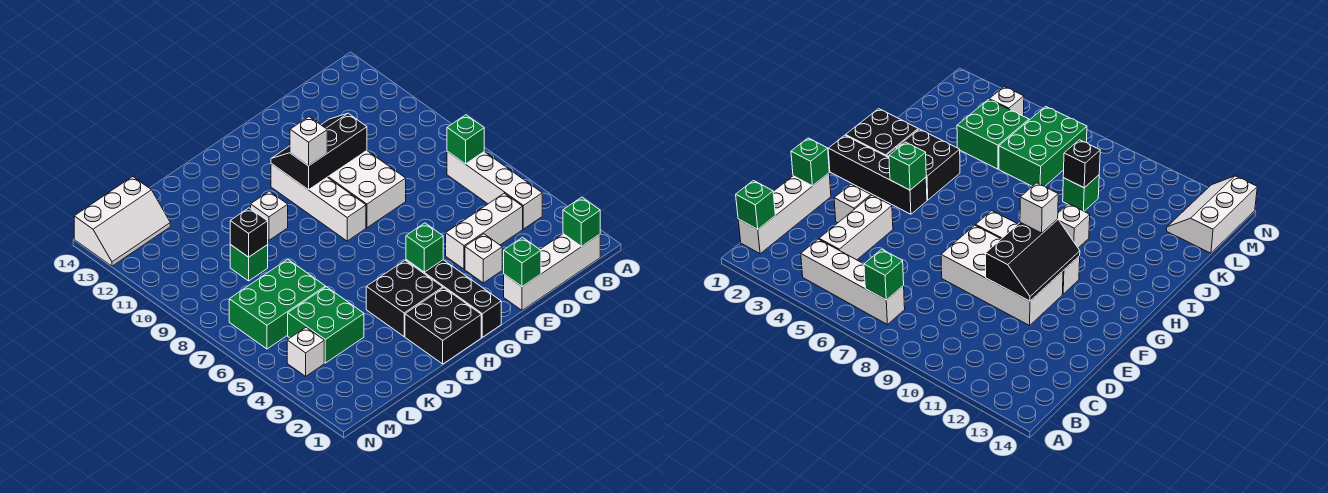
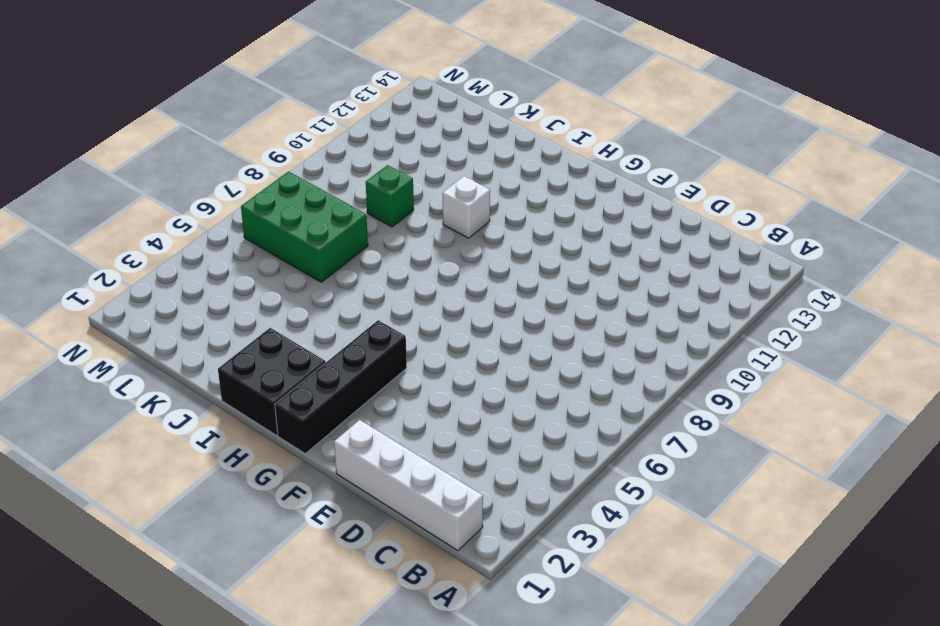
none -> white 1x4 brick [447,151,542,229]
none -> white 1x3 brick [446,193,523,269]
none -> white 1x1 brick [465,234,502,283]

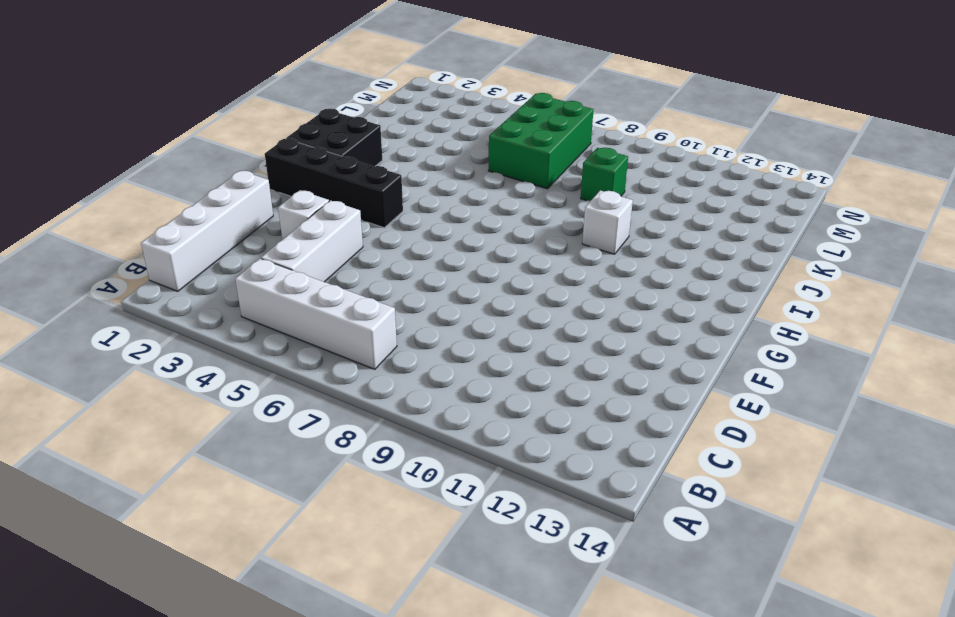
none -> white 2x4 brick [328,151,406,228]
none -> white 1x4 brick [271,164,366,241]
none -> black 2x2 brick [366,260,443,336]

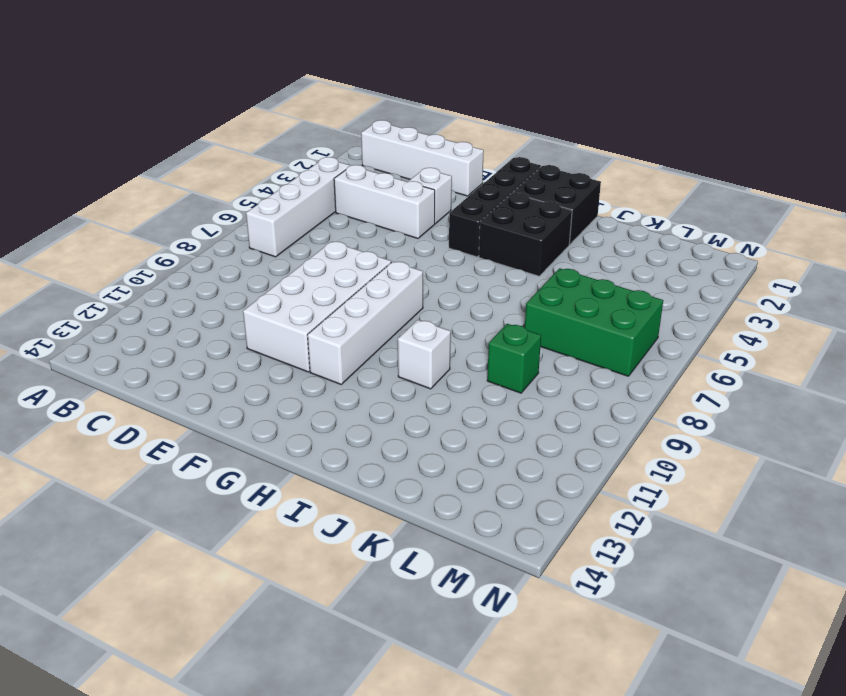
none -> green 2x2 brick [288,287,364,363]
none -> white 2x3 slope [74,177,170,266]
none -> white 1x1 brick [287,327,324,376]

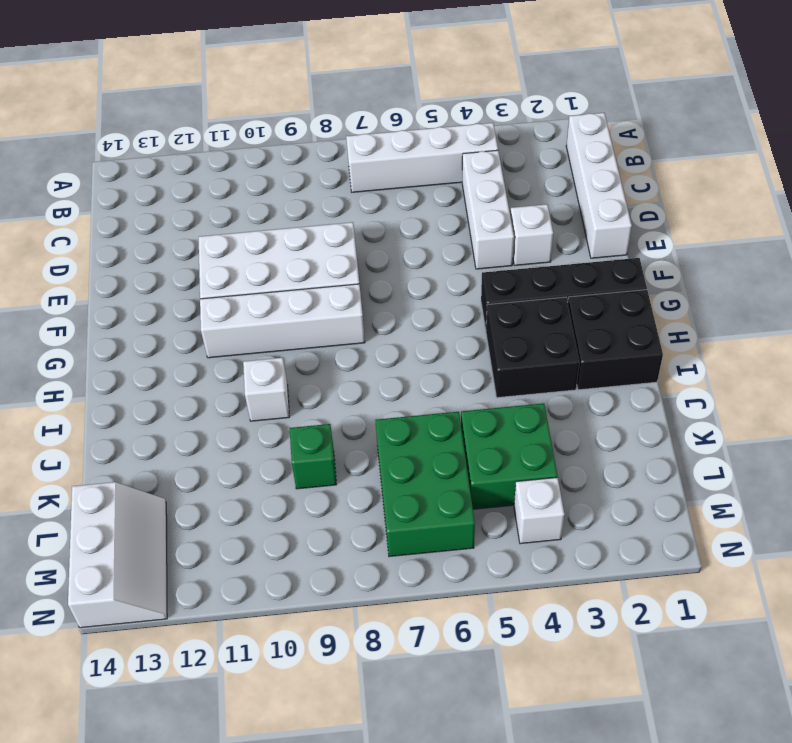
none -> green 1x1 brick [563,197,600,247]
none -> green 1x1 brick [447,115,484,164]
none -> green 1x1 brick [504,237,541,287]

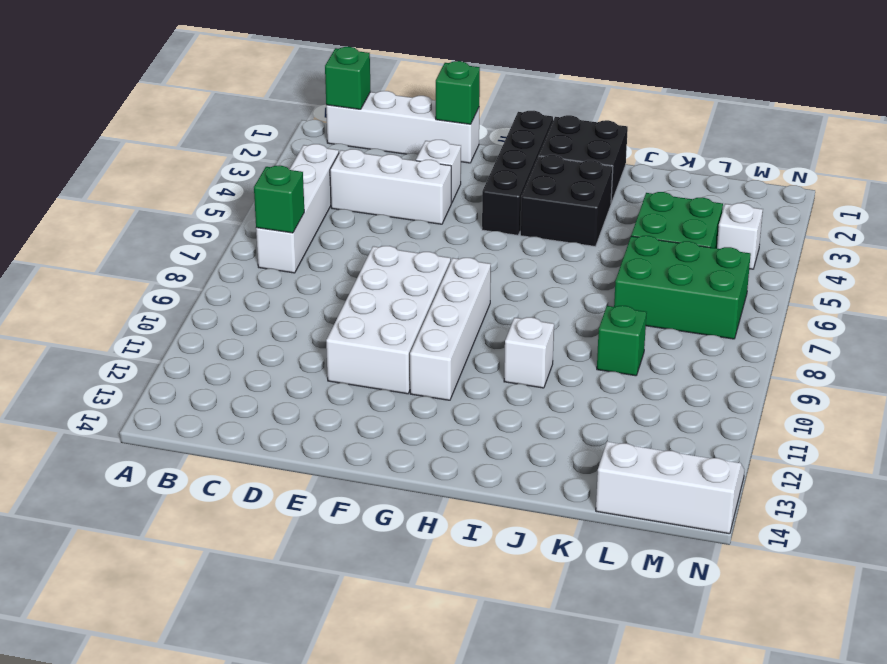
none -> black 2x3 slope [271,113,367,190]
none -> green 1x1 brick [406,223,443,272]
none -> black 1x1 brick [230,208,268,257]

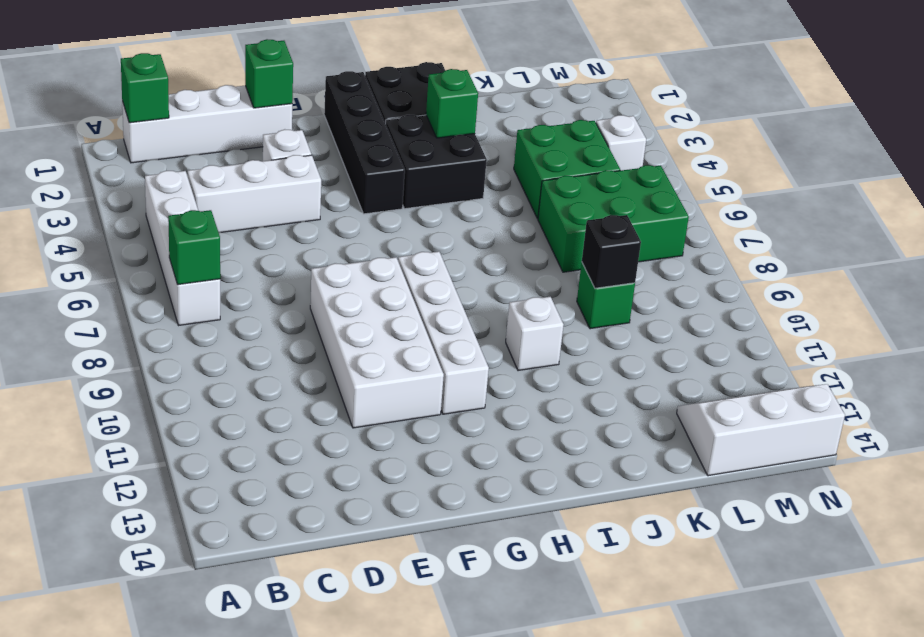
green 1x1 brick [426,69,478,138] -> green 1x1 brick moved to [406,223,443,272]
none -> black 2x3 slope [271,113,367,190]
none -> white 1x1 brick [290,117,327,166]

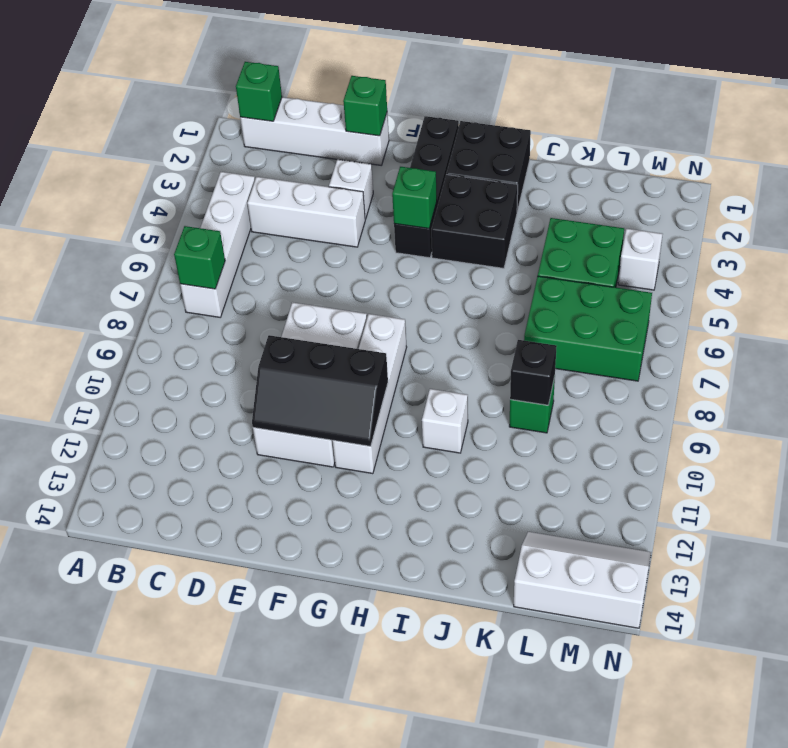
none -> white 1x1 brick [290,117,327,166]

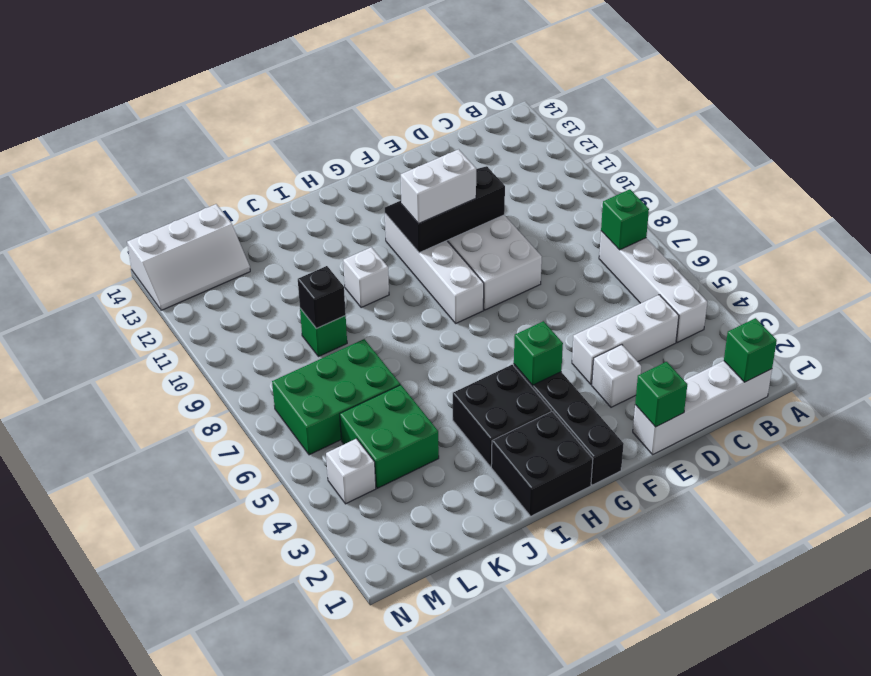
white 1x2 brick [401,149,476,224] -> white 1x1 brick [290,117,327,166]

